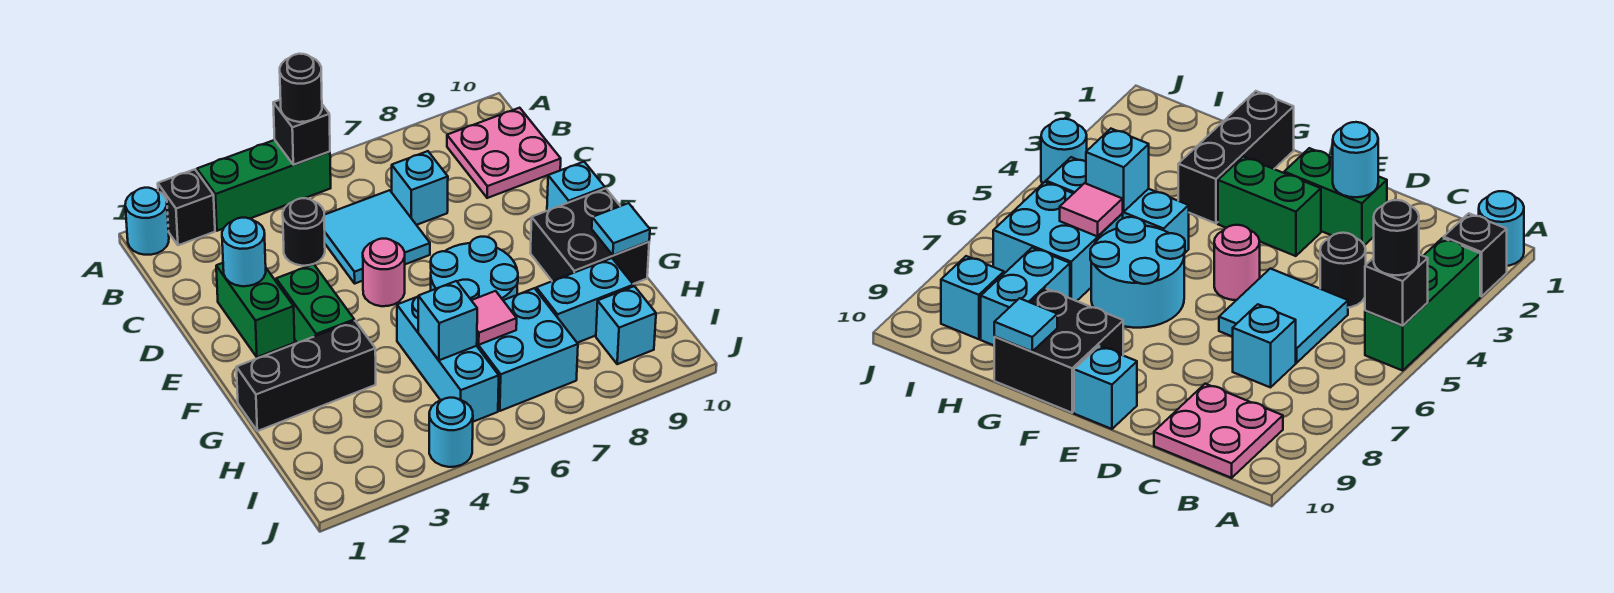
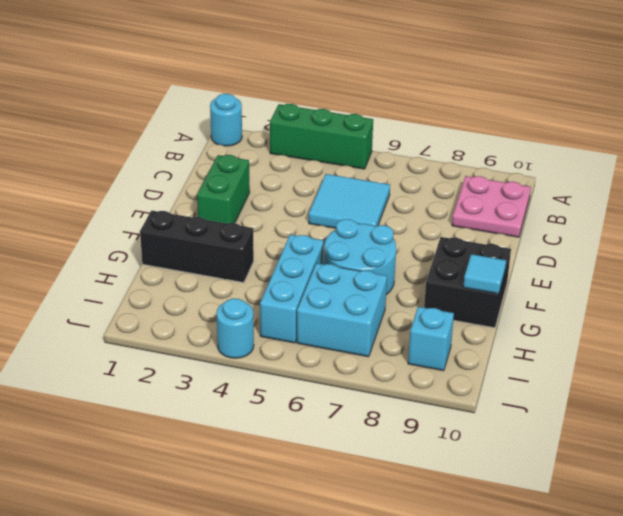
none -> black 1x1 brick [158,169,215,245]
none -> black 1x1 round brick [283,198,325,266]
none -> cyan 1x1 brick [392,151,448,225]

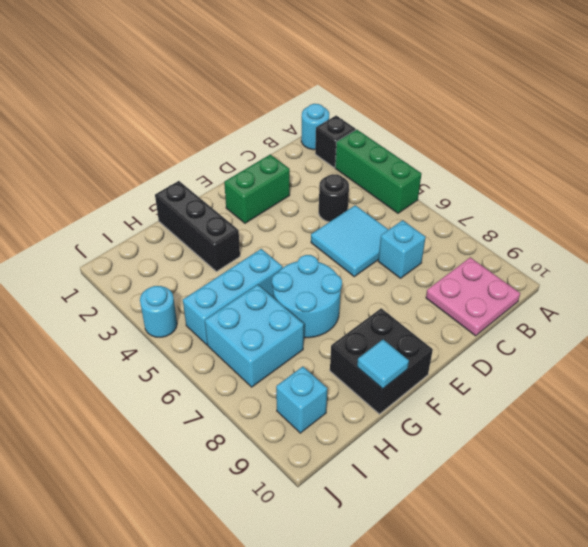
none -> green 1x2 brick [276,264,354,343]
none -> pink 1x1 round brick [363,239,405,306]
none -> cyan 1x1 brick [547,162,605,211]

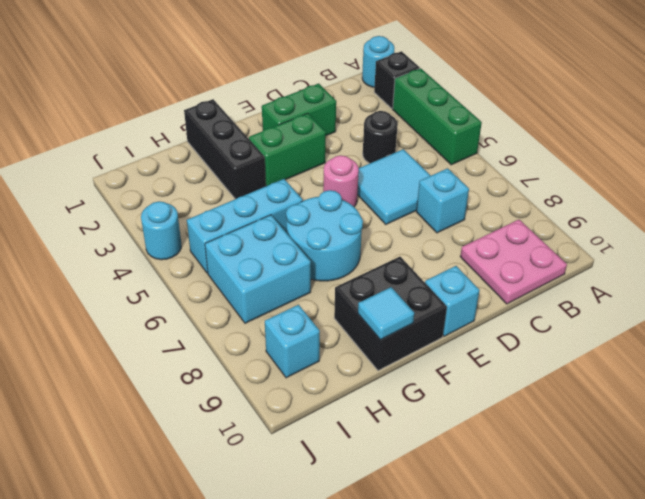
none -> cyan 1x2 brick [536,258,633,343]
none -> black 1x1 brick [273,100,330,165]
none -> cyan 1x1 round brick [222,218,266,286]

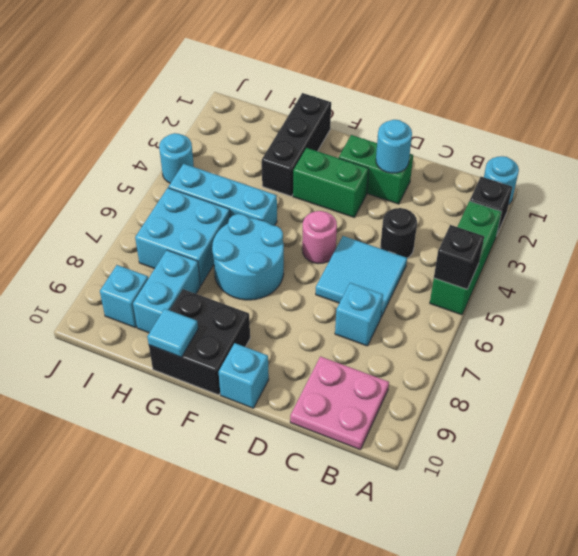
none -> cyan 1x1 brick [418,281,477,360]
none -> pink 1x1 tile [471,291,517,345]
none -> black 1x1 round brick [280,54,322,122]

